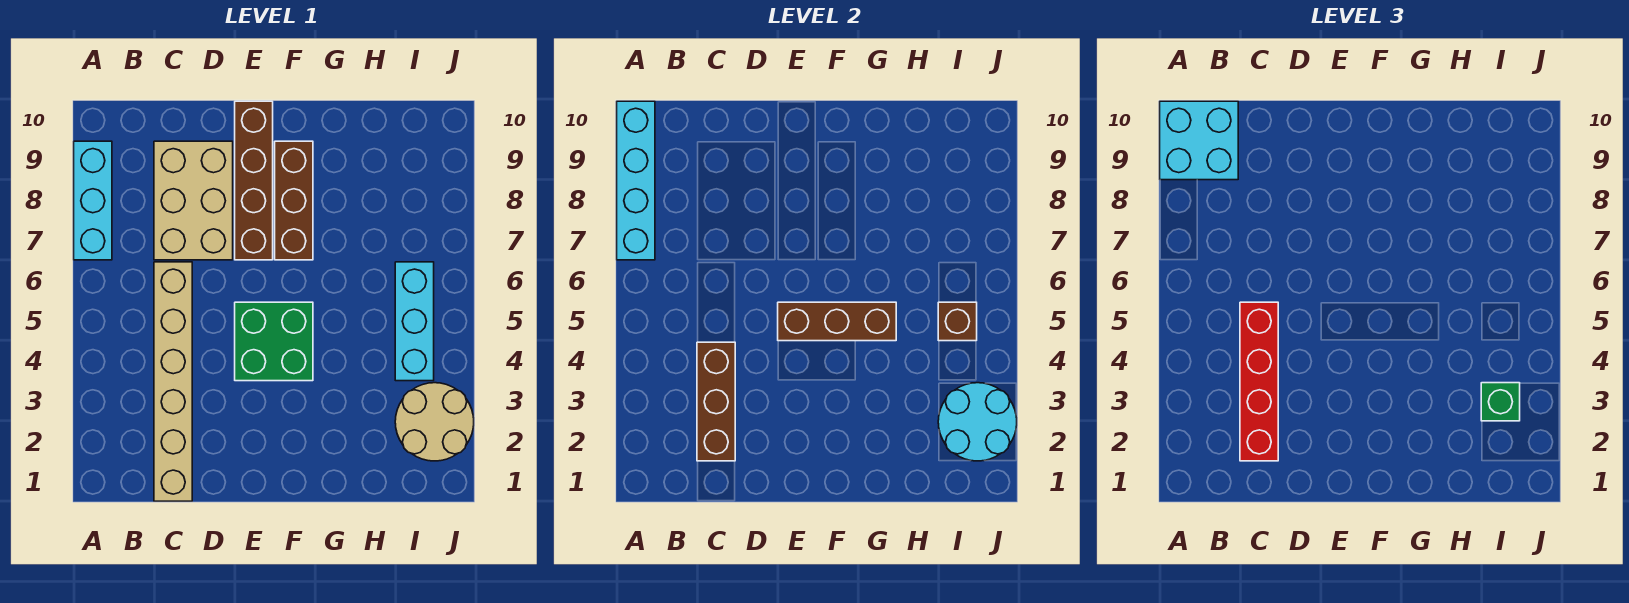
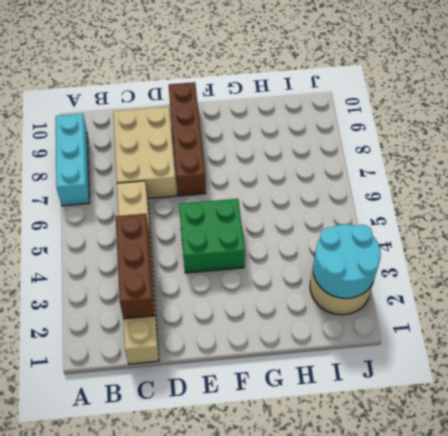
none -> brown 1x3 brick [275,141,313,260]
none -> cyan 1x3 brick [395,262,434,381]
none -> cyan 1x4 brick [617,101,655,260]

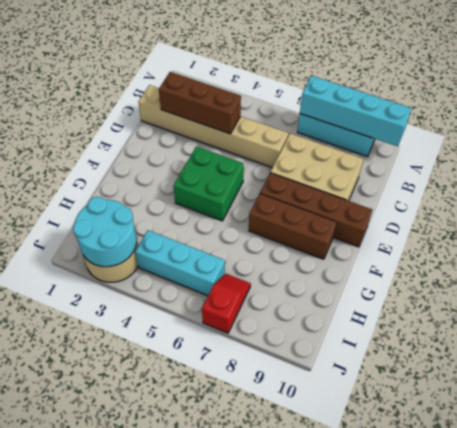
red 1x2 slope [202,274,251,333] -> none
none -> brown 1x3 brick [778,302,896,341]
none -> brown 1x1 brick [938,302,977,341]
none -> cyan 2x2 brick [1160,101,1238,180]

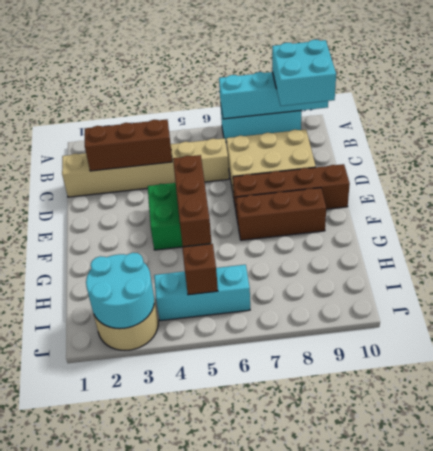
none -> red 1x4 brick [1240,302,1278,461]
none -> green 1x1 brick [1481,383,1520,421]

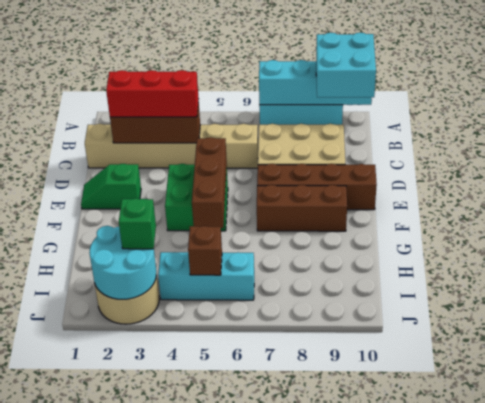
red 1x3 brick [106,70,199,117] -> red 1x4 brick [1240,302,1278,461]
green 1x2 slope [81,164,141,209] -> none

